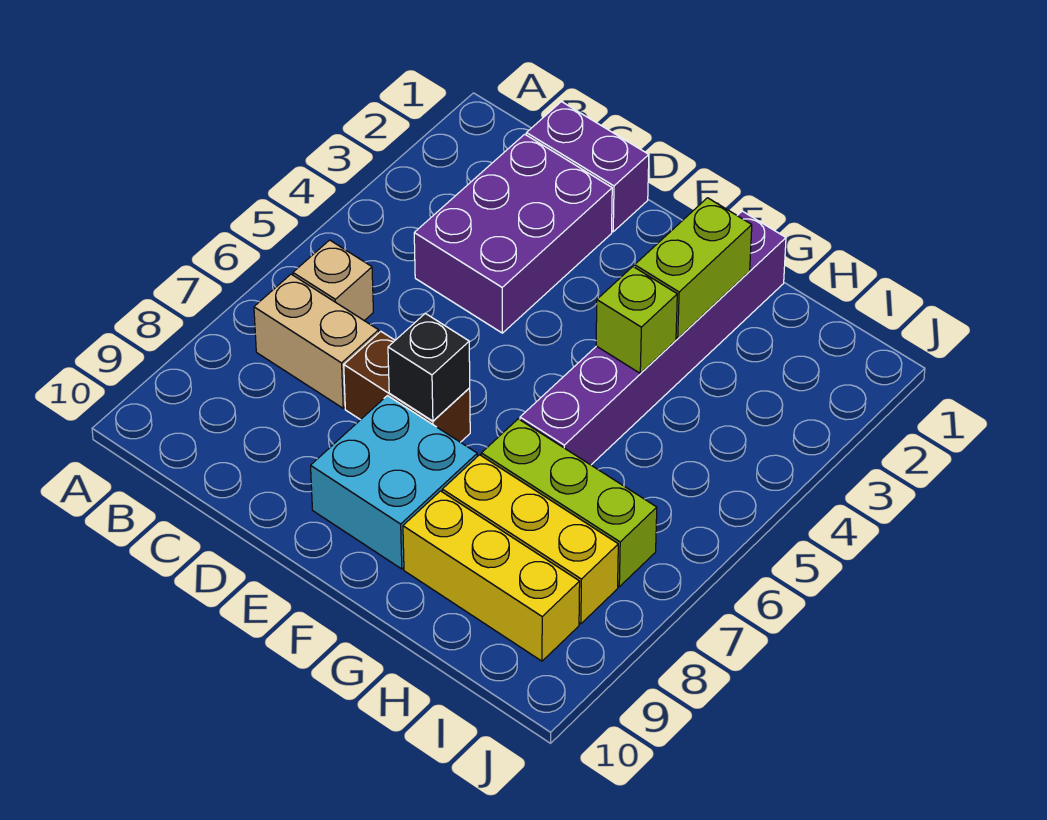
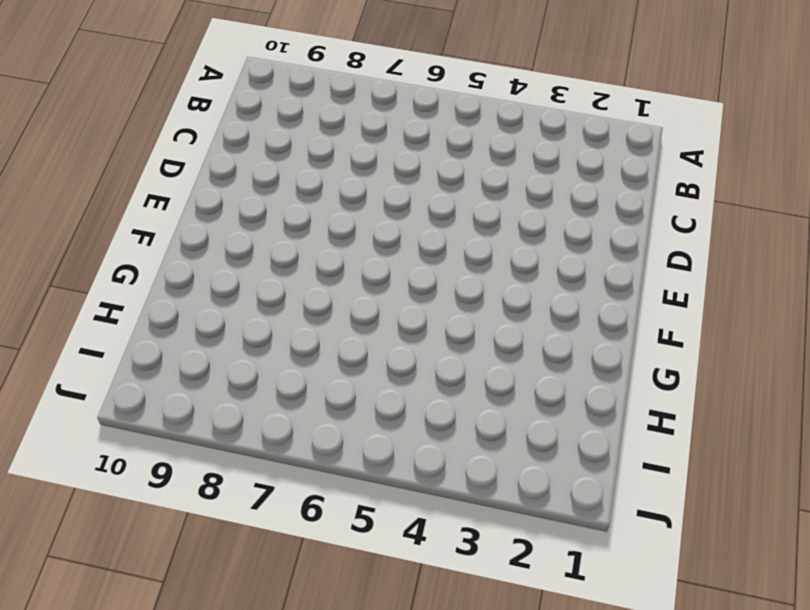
none -> tan 1x1 brick [293,240,373,321]
none -> tan 1x2 brick [254,274,379,408]
none -> purple 1x2 brick [526,102,649,232]

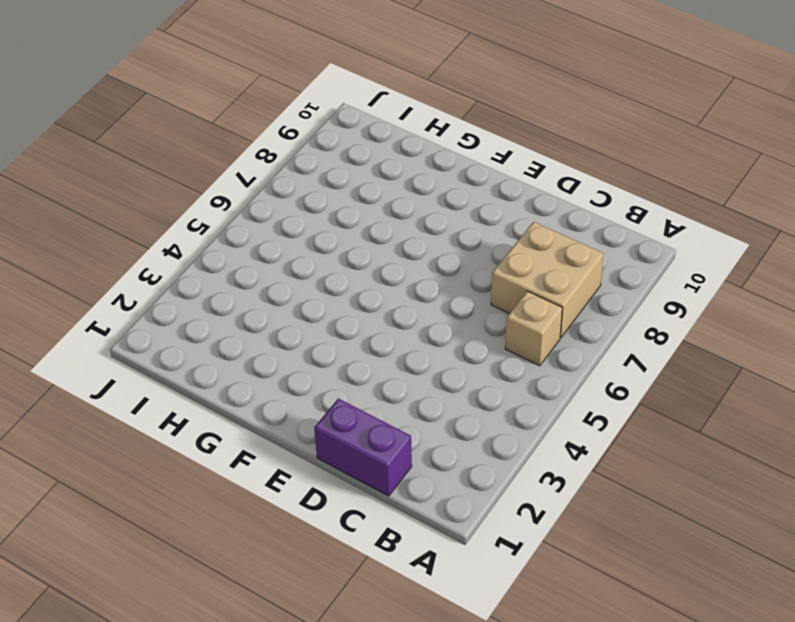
tan 2x2 brick [491,222,604,338] -> tan 1x2 brick [254,274,379,408]
none -> purple 2x3 brick [414,134,612,333]
none -> brown 1x2 brick [344,331,470,442]
none -> cyan 2x2 brick [311,396,477,569]

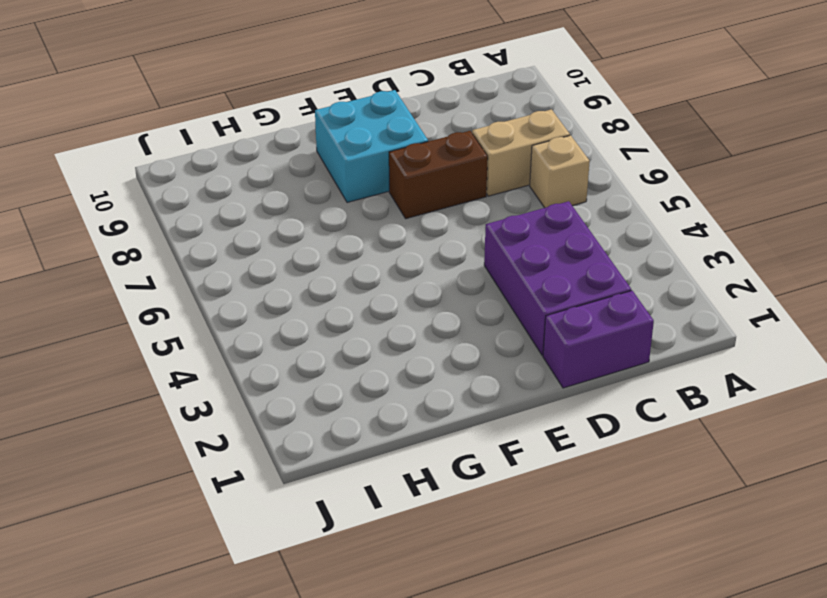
none -> purple 1x6 brick [520,211,786,465]
none -> lime 1x3 brick [481,419,657,587]
none -> yellow 1x3 brick [442,455,618,624]

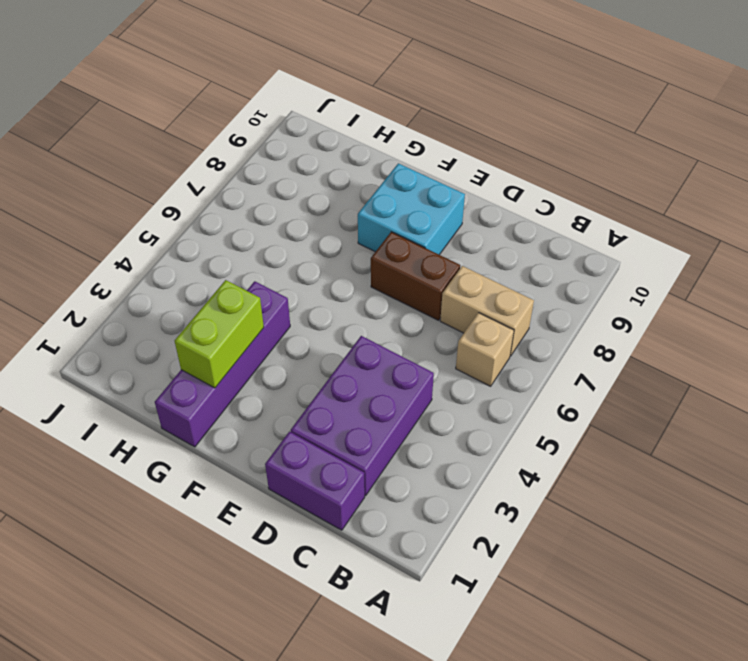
purple 1x4 brick [155,281,290,447] -> purple 1x6 brick [520,211,786,465]
none -> lime 1x3 brick [481,419,657,587]
none -> yellow 1x3 brick [442,455,618,624]
none -> yellow 1x3 brick [403,491,580,661]

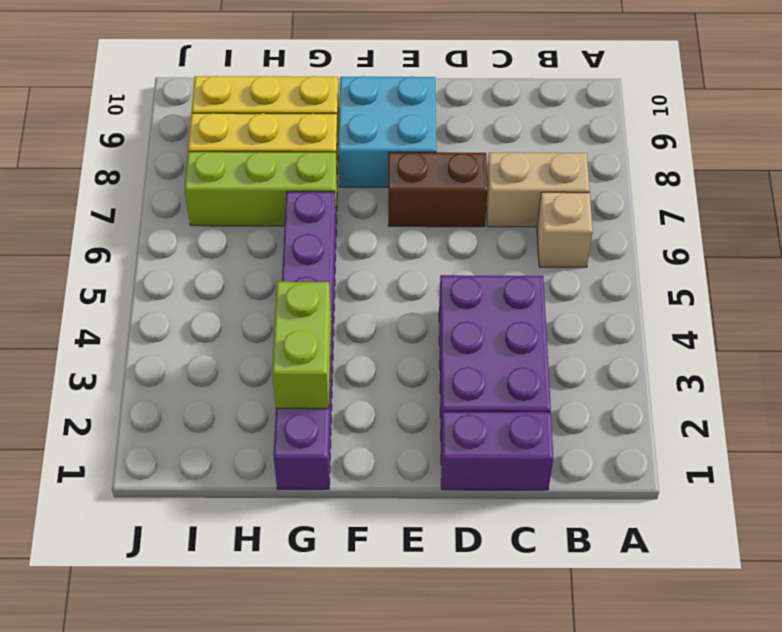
none -> black 1x1 brick [388,313,470,421]
none -> lime 1x1 brick [596,267,677,373]

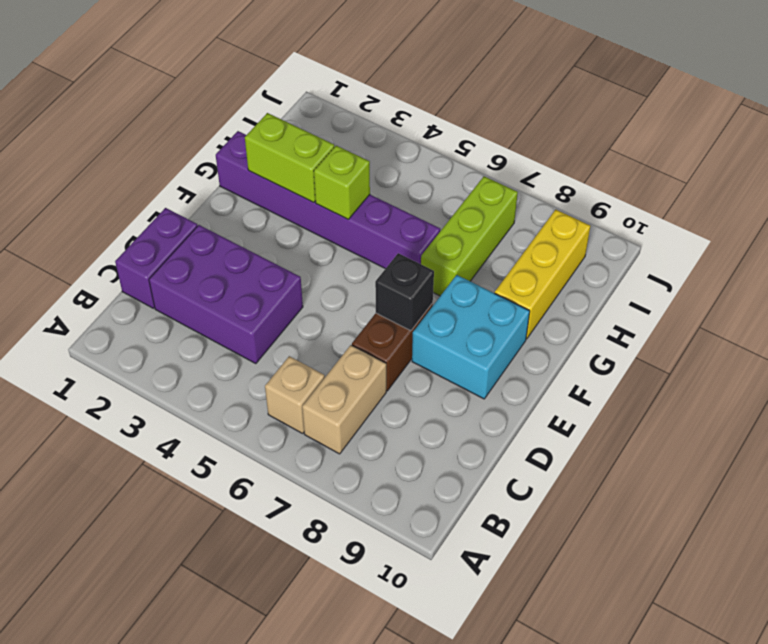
none -> yellow 1x3 brick [442,455,618,624]

